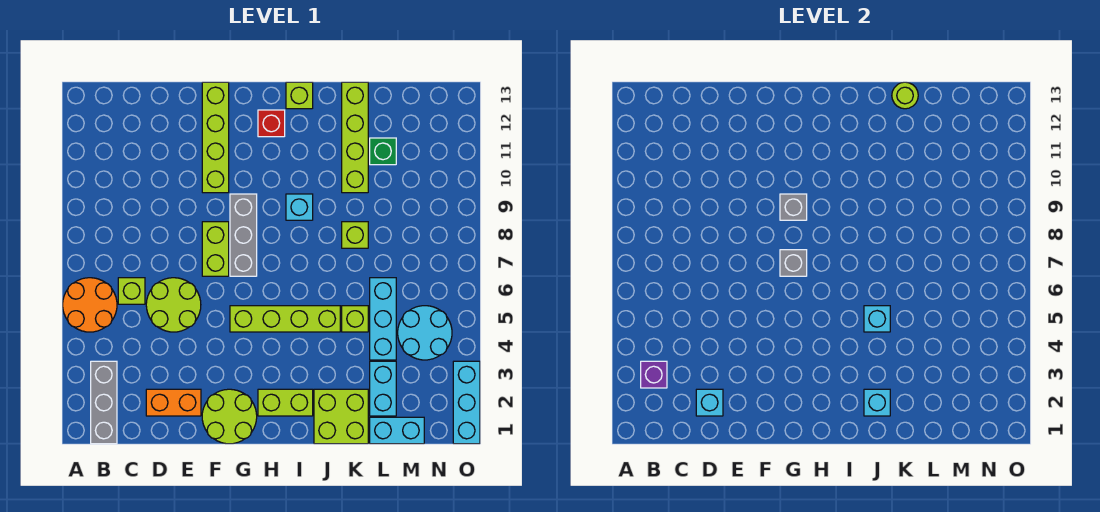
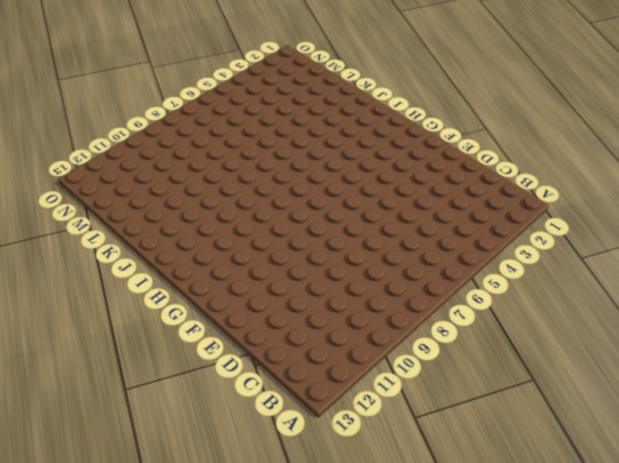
none -> orange 2x2 round brick [63,278,117,332]
none -> grey 1x3 brick [91,361,117,444]
none -> lime 1x1 brick [118,278,145,304]
none -> orange 1x2 brick [146,389,201,416]

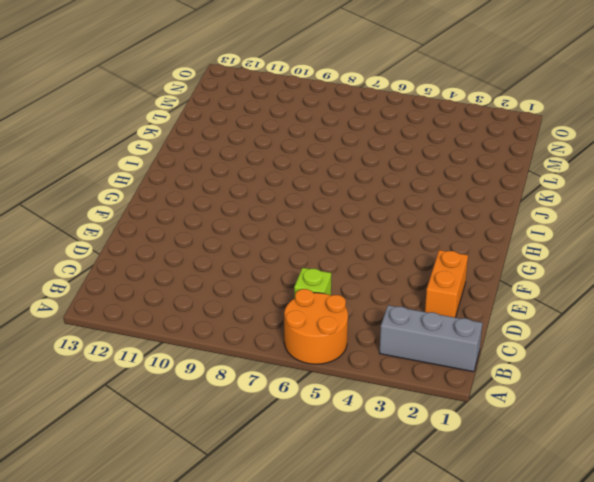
none -> lime 2x2 round brick [146,278,201,332]
none -> lime 2x2 round brick [202,389,257,444]
none -> lime 1x2 brick [202,222,229,276]
none -> lime 1x4 brick [202,82,229,193]

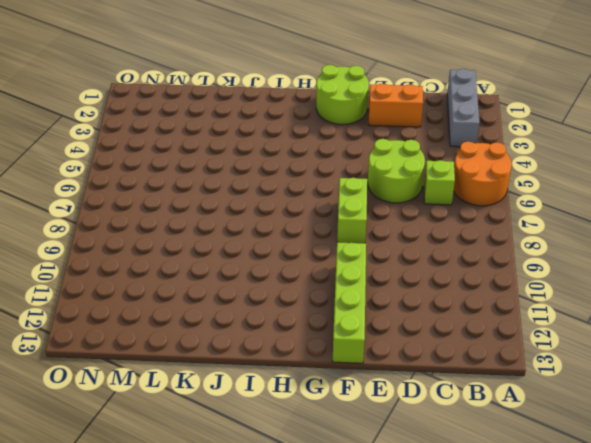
none -> lime 1x4 brick [230,306,340,332]
none -> grey 1x3 brick [230,194,257,276]
none -> lime 1x2 brick [258,389,313,416]
none -> red 1x1 brick [258,110,285,137]

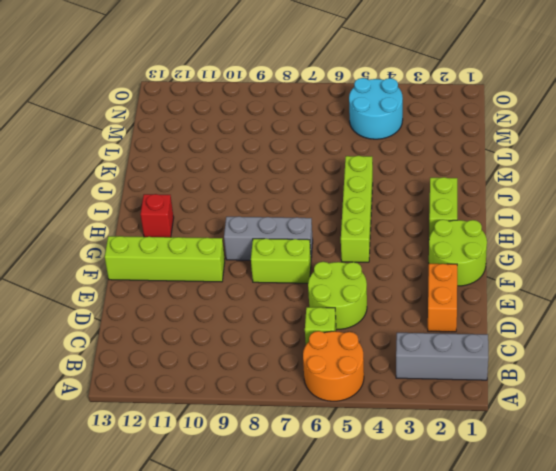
none -> cyan 1x1 brick [286,194,313,220]
none -> lime 1x1 brick [286,82,313,109]
none -> lime 2x2 brick [314,389,368,444]
none -> lime 1x1 brick [342,306,368,332]

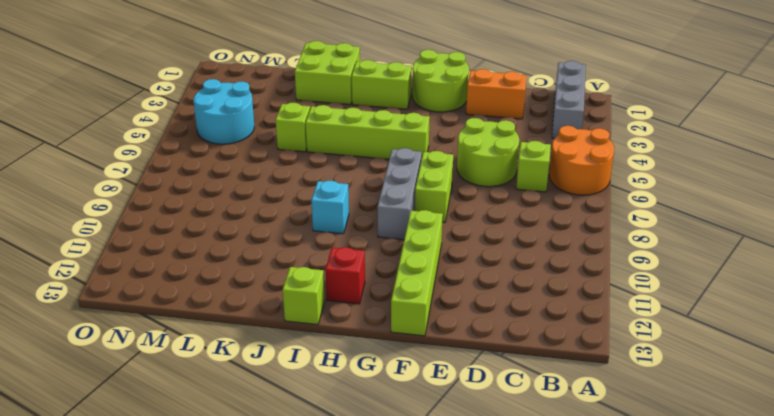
none -> lime 1x1 brick [342,222,368,248]
none -> lime 1x4 brick [342,82,368,193]
none -> cyan 1x2 brick [370,417,424,444]
none -> cyan 1x2 brick [370,361,396,416]

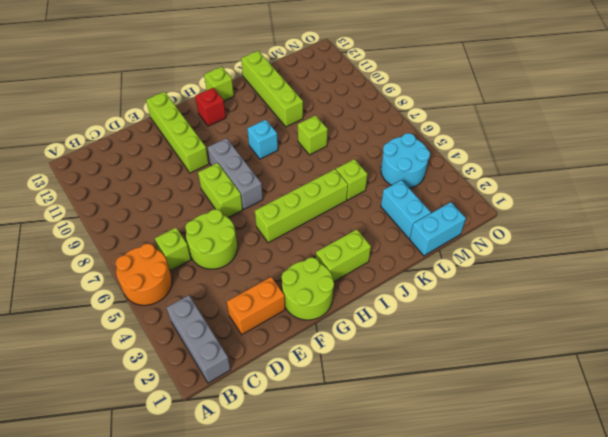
none -> lime 2x2 brick [314,389,368,444]
none -> cyan 1x3 brick [370,278,396,360]
none -> green 1x1 brick [370,138,396,165]
none -> cyan 1x3 brick [453,361,480,444]

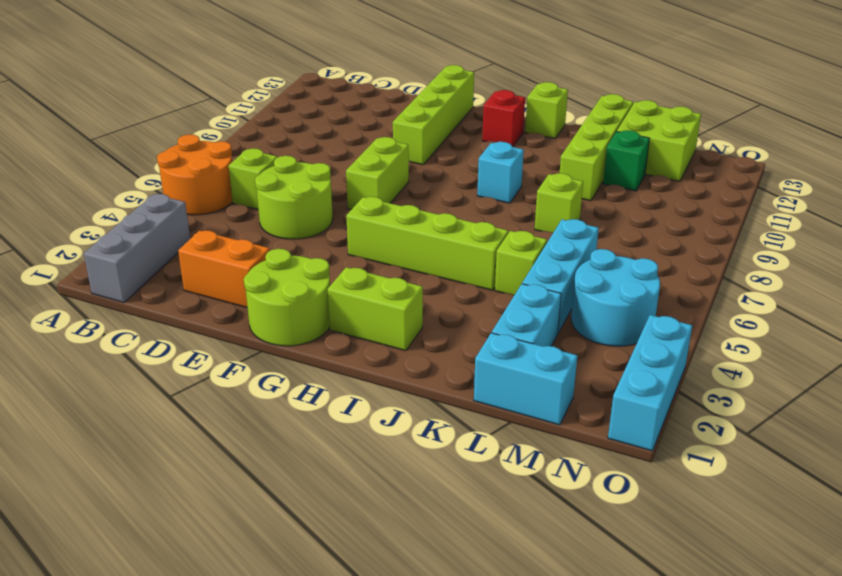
lime 2x2 brick [617,100,701,181] -> lime 2x2 brick moved to [314,389,368,444]
none -> grey 1x3 brick [230,194,257,276]
none -> purple 1x1 brick [641,361,667,388]
none -> cyan 1x1 brick [696,389,723,416]
none -> grey 1x1 brick [780,250,807,276]

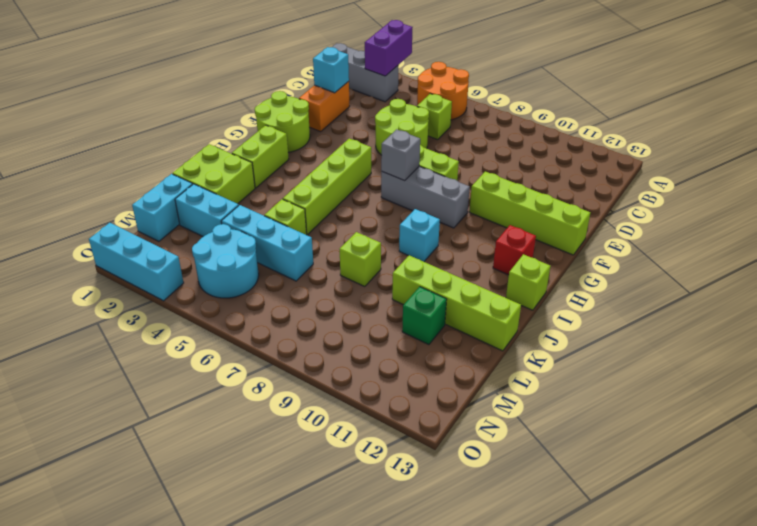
purple 1x2 brick [365,20,413,76] -> purple 1x1 brick [641,361,667,388]
none -> grey 1x1 brick [780,194,807,220]
none -> cyan 1x1 brick [864,389,890,416]
none -> cyan 1x1 brick [864,306,890,332]
none -> lime 1x1 round brick [892,82,918,109]

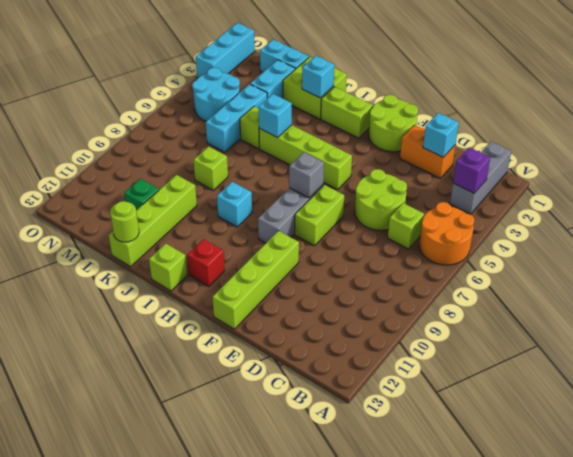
none -> grey 1x1 brick [780,194,807,220]

